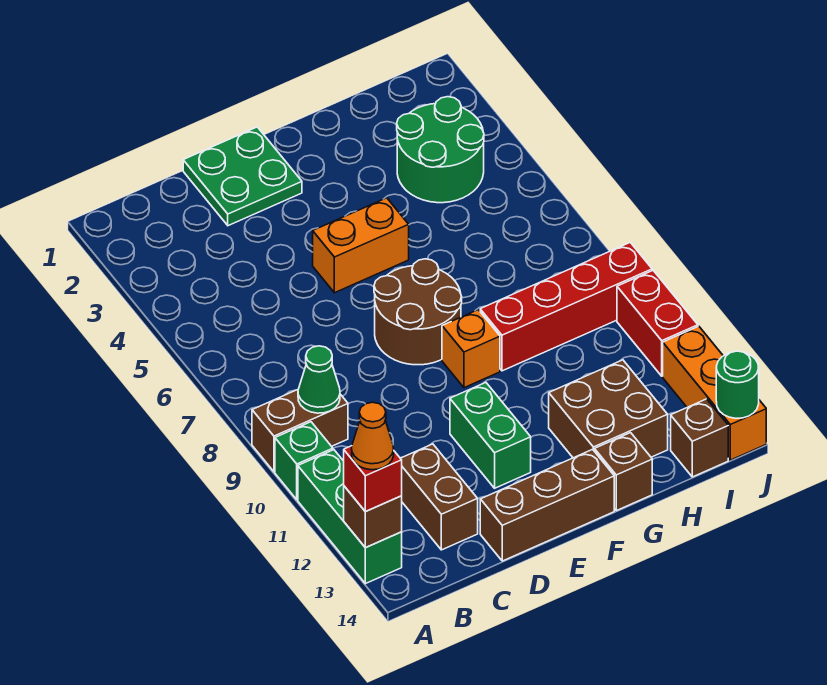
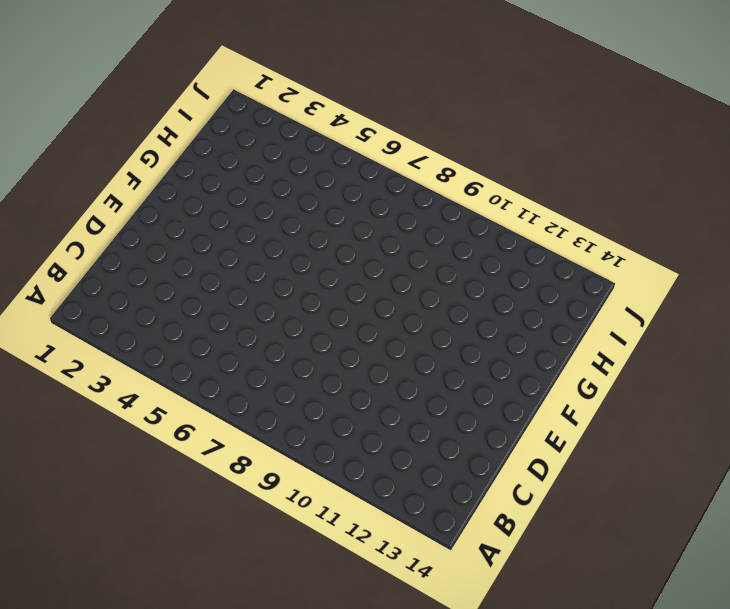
none -> brown 1x2 brick [252,390,348,472]
none -> green 1x1 brick [275,422,333,500]
none -> green 1x3 brick [298,450,402,584]

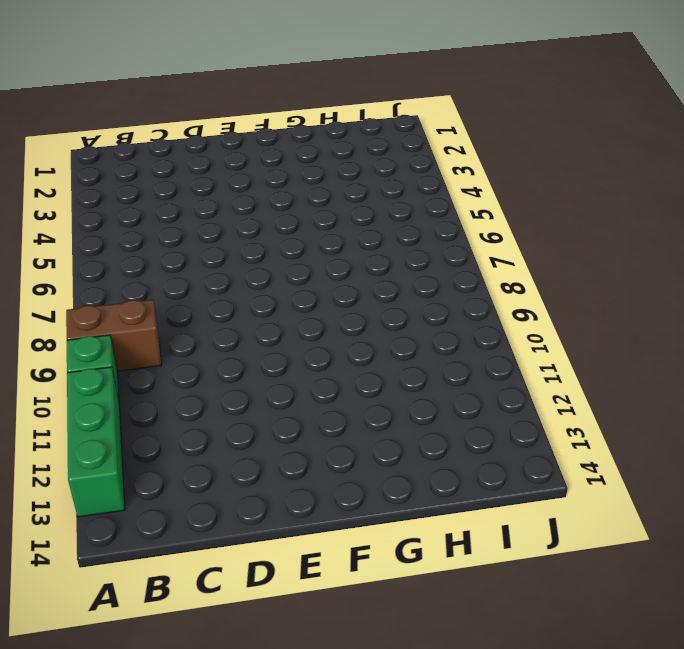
none -> brown 1x2 brick [400,444,478,550]
none -> green 2x2 plate [183,127,302,226]
none -> brown 1x3 brick [480,449,614,561]

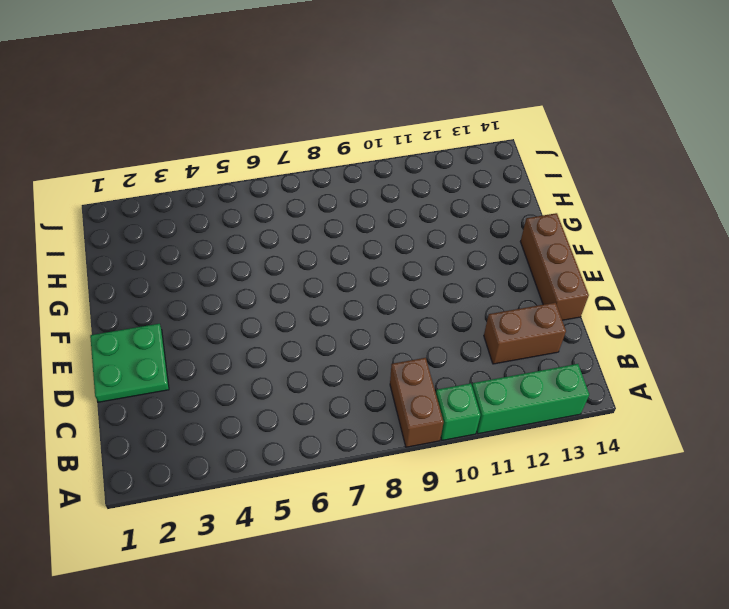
none -> orange 1x2 brick [313,198,409,293]
none -> brown 2x2 round brick [374,259,462,365]
none -> green 1x2 brick [450,383,531,488]

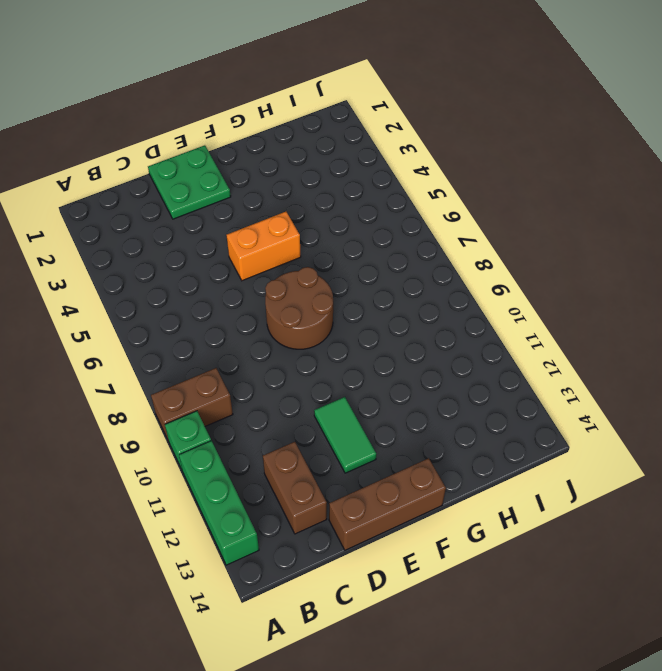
green 1x2 tile [314,397,376,473] -> green 1x2 brick [450,383,531,488]
none -> orange 1x1 brick [442,310,500,388]
none -> red 1x4 brick [480,243,652,371]
none -> brown 2x2 brick [549,360,668,458]

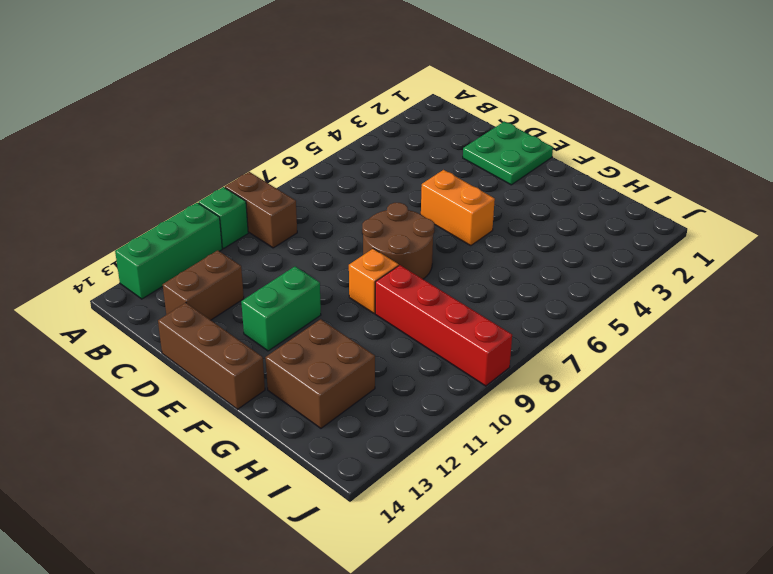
none -> brown 1x1 brick [595,433,652,511]
none -> green 2x2 round brick [397,97,484,203]
none -> brown 1x1 brick [671,399,728,477]

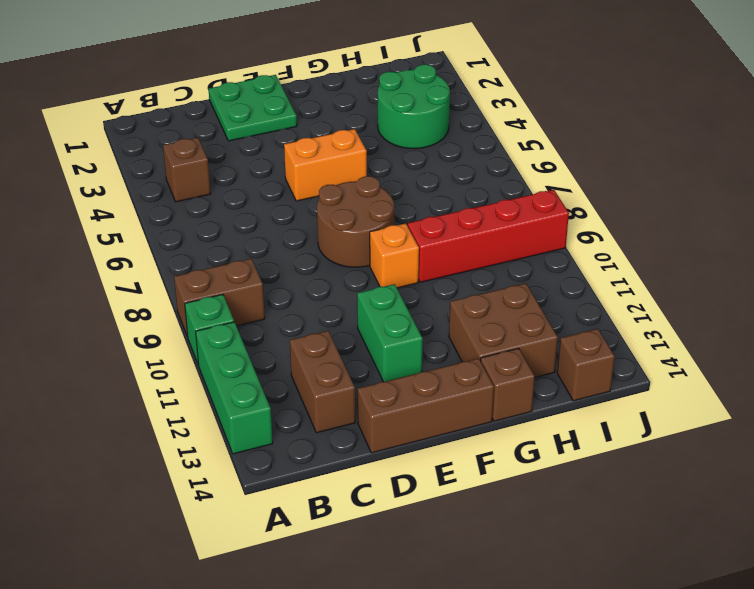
brown 1x1 brick [163,138,211,202] -> brown 1x1 brick moved to [344,486,402,547]
none -> red 1x2 brick [617,271,698,376]
none -> orange 1x3 brick [663,326,766,460]
none -> green 1x1 cone [298,346,340,413]

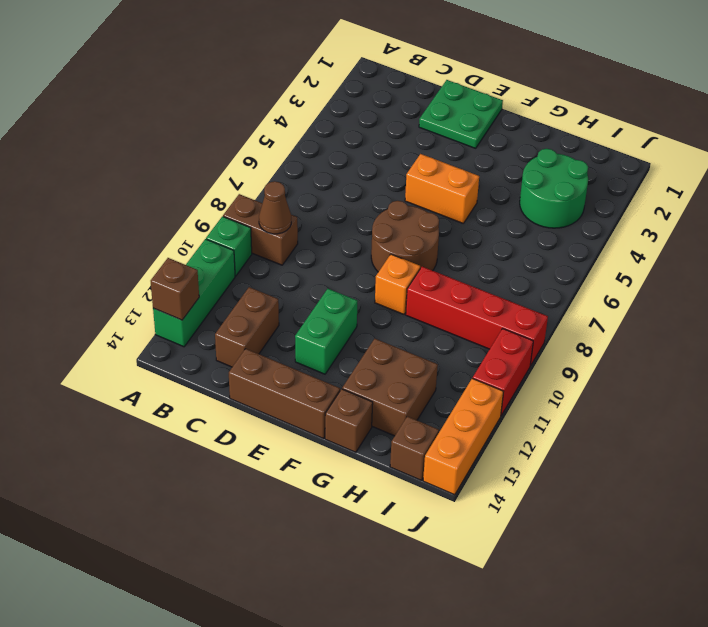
brown 1x1 cone [259,181,291,234] -> green 1x1 cone [298,346,340,413]
none -> green 1x1 round brick [716,351,759,418]
none -> red 1x1 brick [344,446,402,512]
none -> orange 1x1 cone [352,402,394,470]

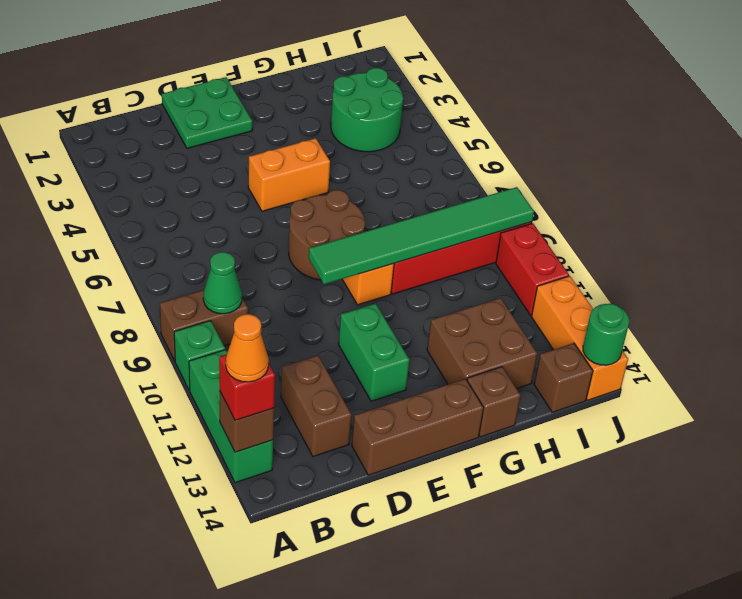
green 1x6 tile [309,187,534,284] -> none

